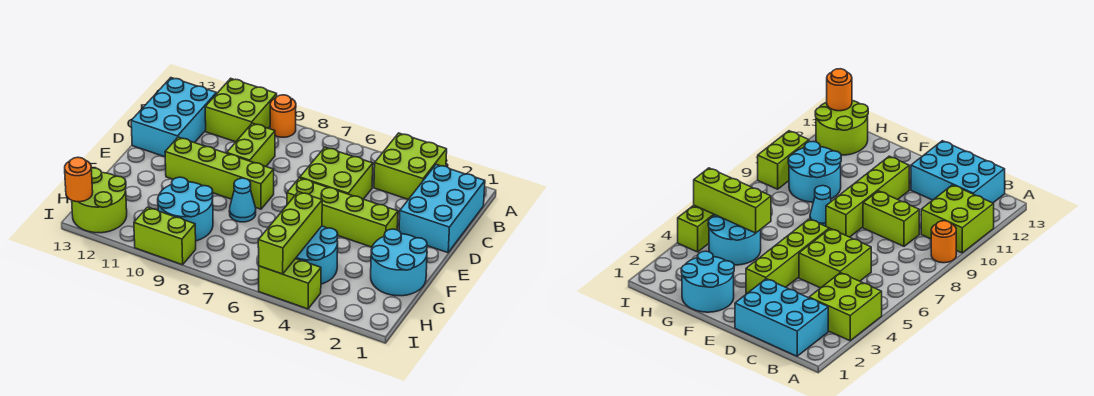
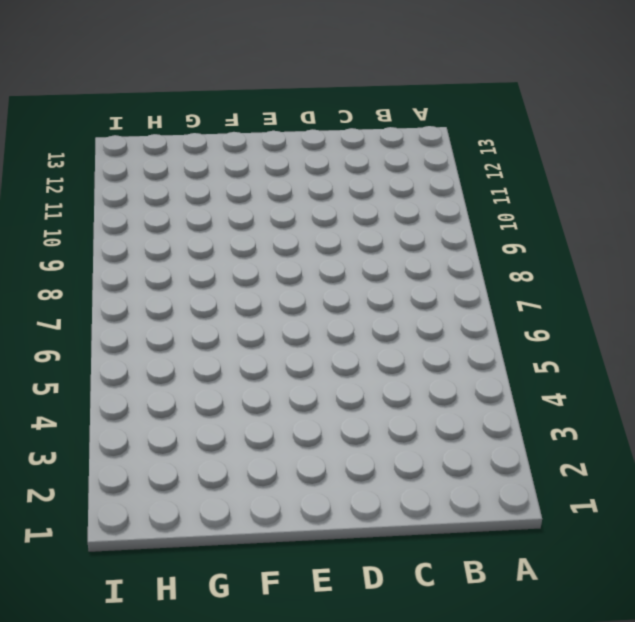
none -> lime 2x2 brick [374,133,447,199]
none -> orange 1x1 round brick [270,95,296,137]
none -> lime 2x2 brick [205,78,277,142]

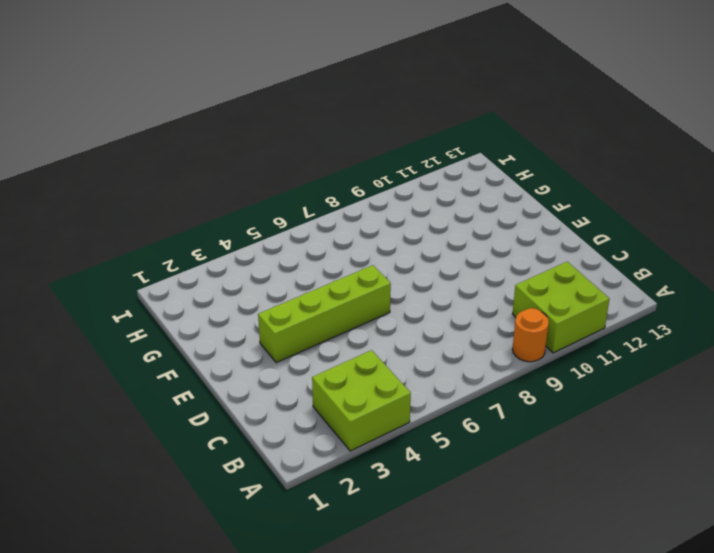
none -> cyan 2x3 brick [399,165,485,253]
none -> cyan 2x3 brick [131,78,217,157]
none -> lime 2x2 brick [300,147,373,199]

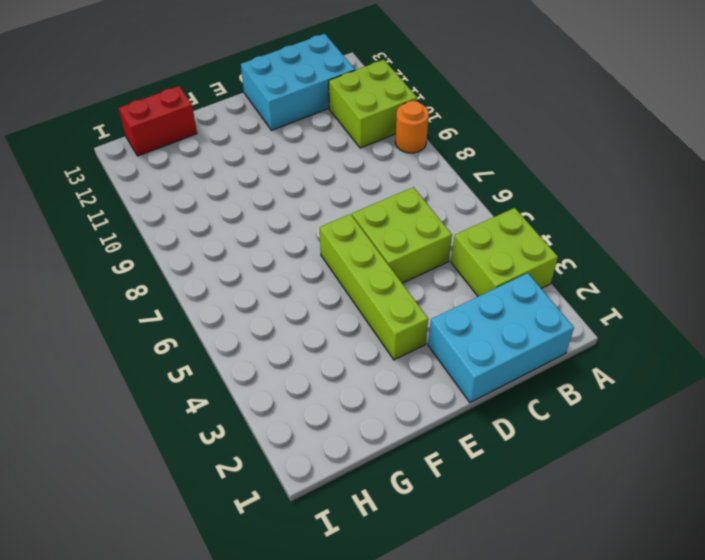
red 1x2 brick [119,86,197,156] -> lime 2x2 round brick [72,168,127,233]
none -> lime 1x2 brick [227,123,275,166]
none -> lime 1x4 brick [165,137,274,209]
none -> cyan 2x2 round brick [371,229,427,296]

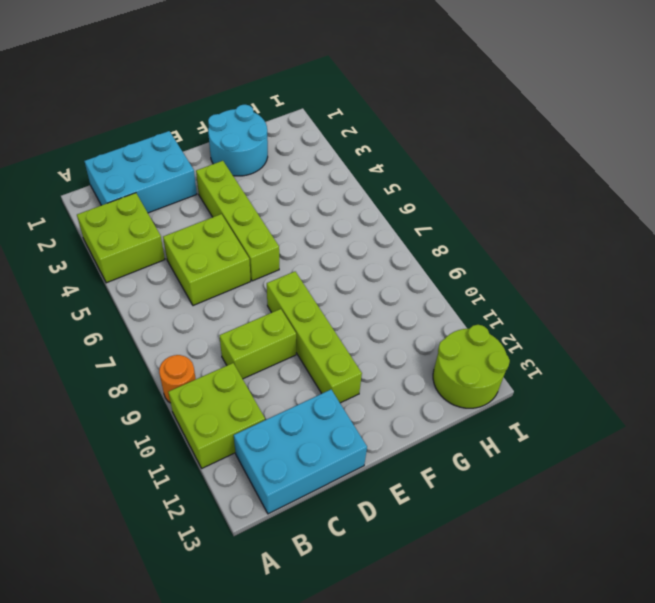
none -> cyan 1x1 cone [229,178,256,222]
none -> cyan 2x2 round brick [296,226,338,284]
none -> cyan 2x2 round brick [158,177,213,241]

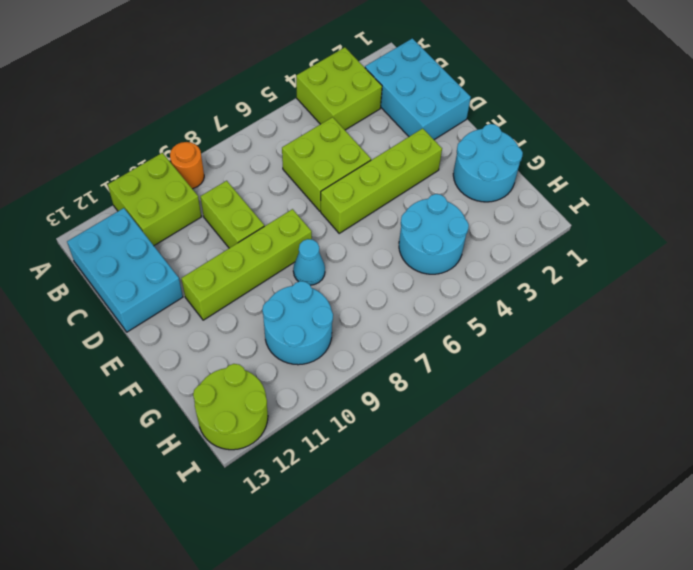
none -> lime 1x2 brick [259,259,321,309]
none -> lime 1x2 brick [134,207,196,265]
none -> lime 1x3 brick [258,192,322,274]

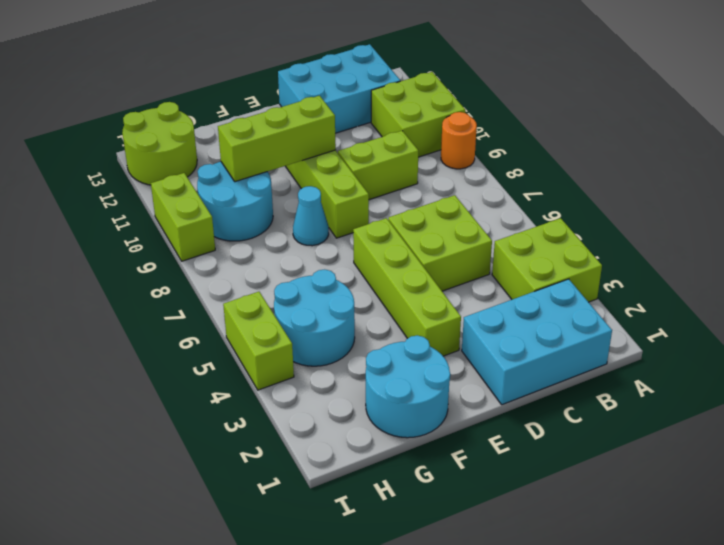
lime 1x3 brick [218,96,336,182] -> lime 1x3 brick moved to [258,192,322,274]
none -> orange 1x1 round brick [65,157,93,202]

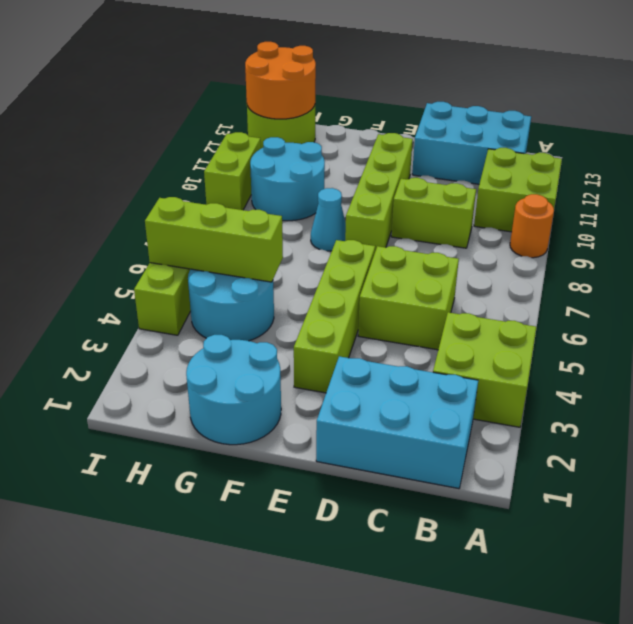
orange 2x2 round brick [245,42,316,119] -> orange 1x1 round brick [65,157,93,202]

